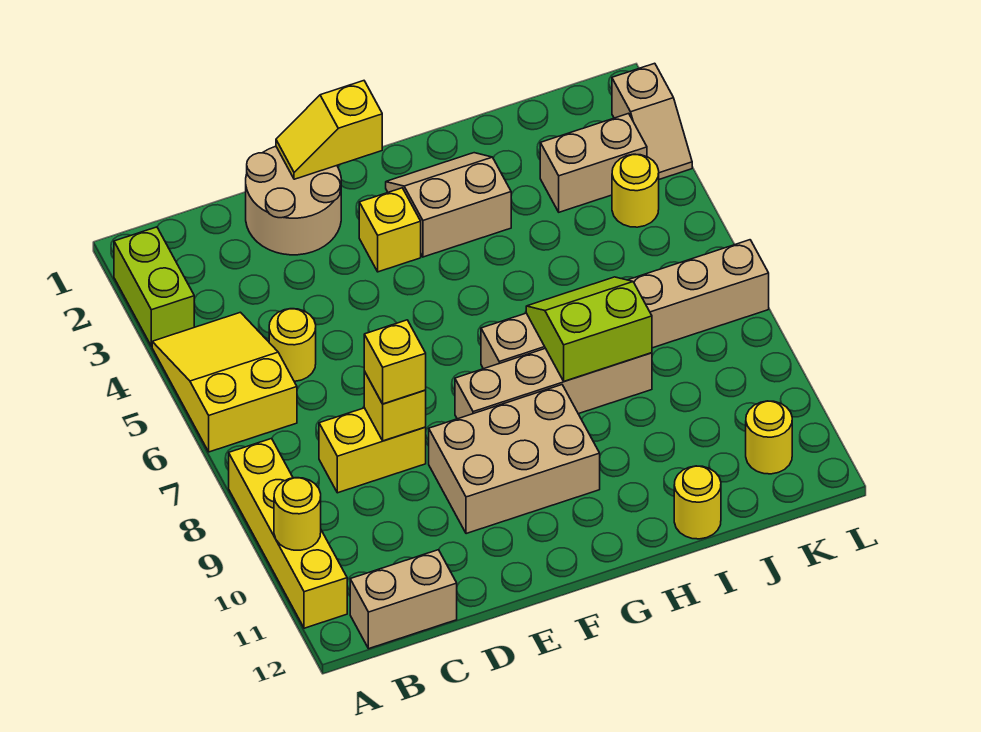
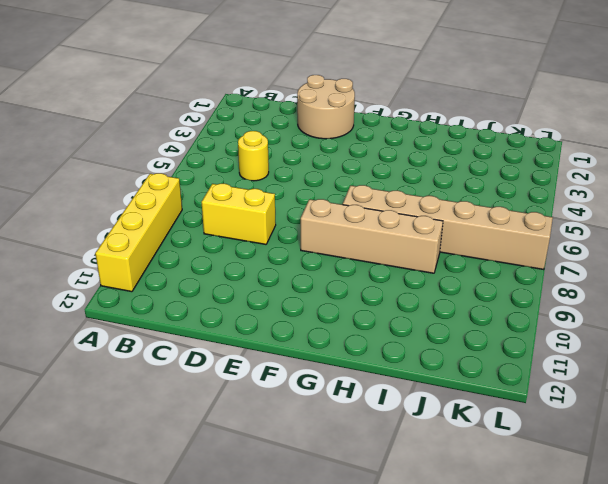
none -> lime 1x2 brick [114,227,194,346]
none -> yellow 2x3 slope [152,312,297,452]
none -> tan 1x2 brick [350,550,457,649]

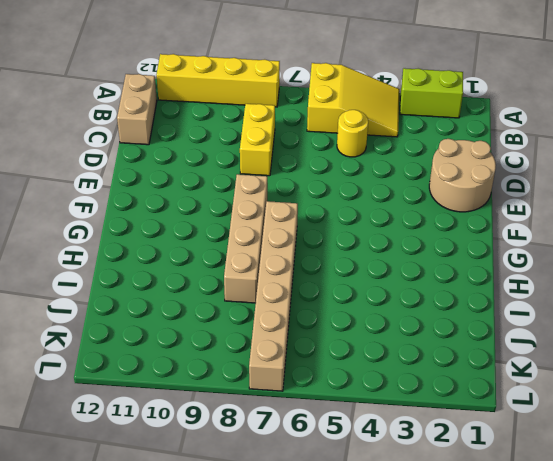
none -> tan 2x3 brick [429,385,600,534]
none -> yellow 1x1 brick [359,188,421,272]
none -> tan 2x2 slope [386,153,511,257]

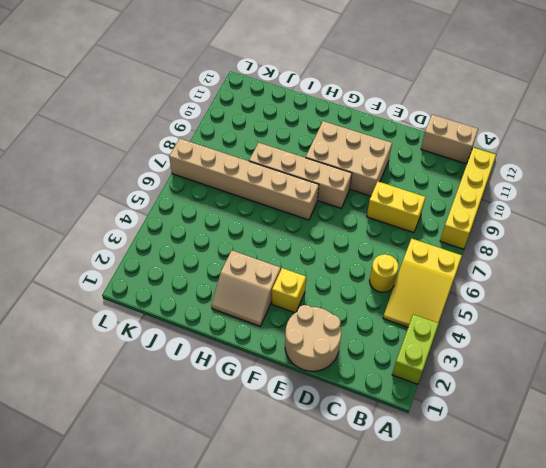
none -> yellow 1x1 round brick [674,466,721,539]
none -> tan 1x2 brick [540,113,647,212]
none -> yellow 1x1 round brick [612,154,659,227]

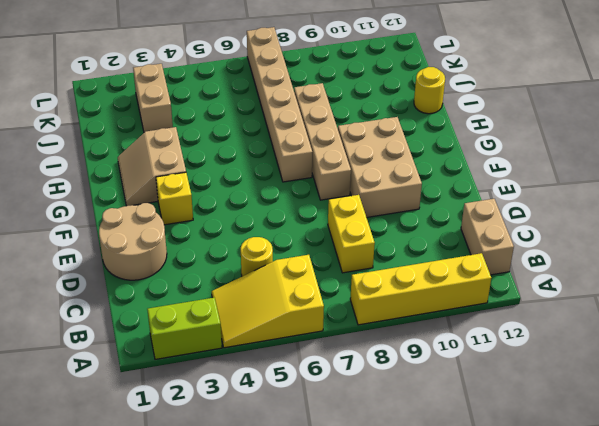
none -> yellow 1x1 round brick [612,154,659,227]
none -> yellow 1x1 round brick [746,401,792,474]
none -> tan 1x2 slope [612,63,692,179]

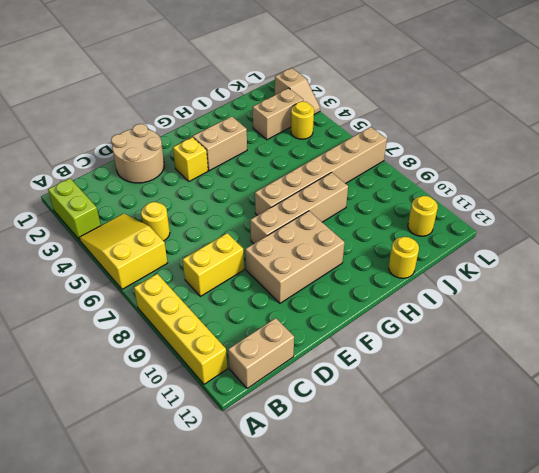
none -> yellow 1x1 round brick [274,478,321,550]
none -> yellow 1x1 brick [364,371,426,441]
none -> yellow 1x2 slope [276,81,382,179]

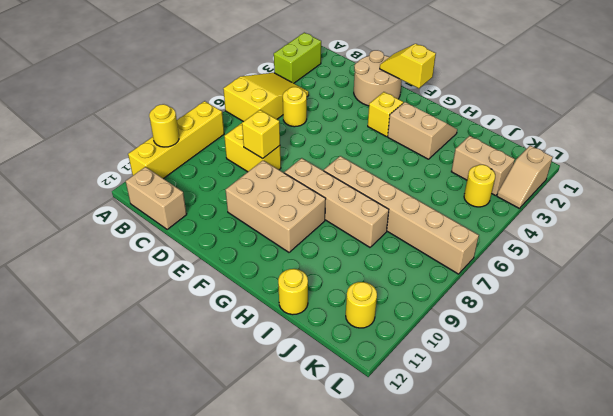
none -> lime 2x2 slope [526,277,652,381]
none -> yellow 1x1 brick [364,320,426,404]

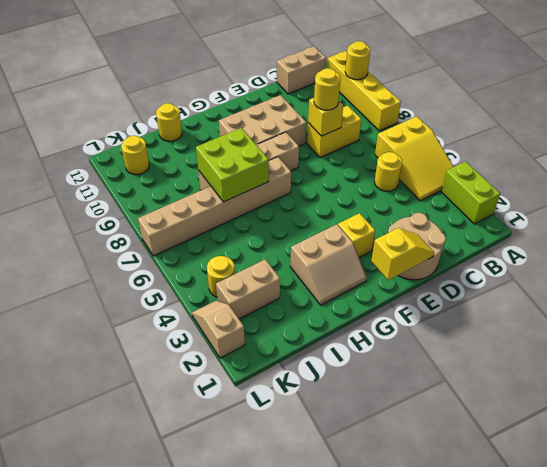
yellow 1x1 round brick [314,68,341,110] -> yellow 1x1 brick [364,320,426,404]
lime 2x2 brick [196,128,269,202] -> lime 2x2 slope [526,277,652,381]

